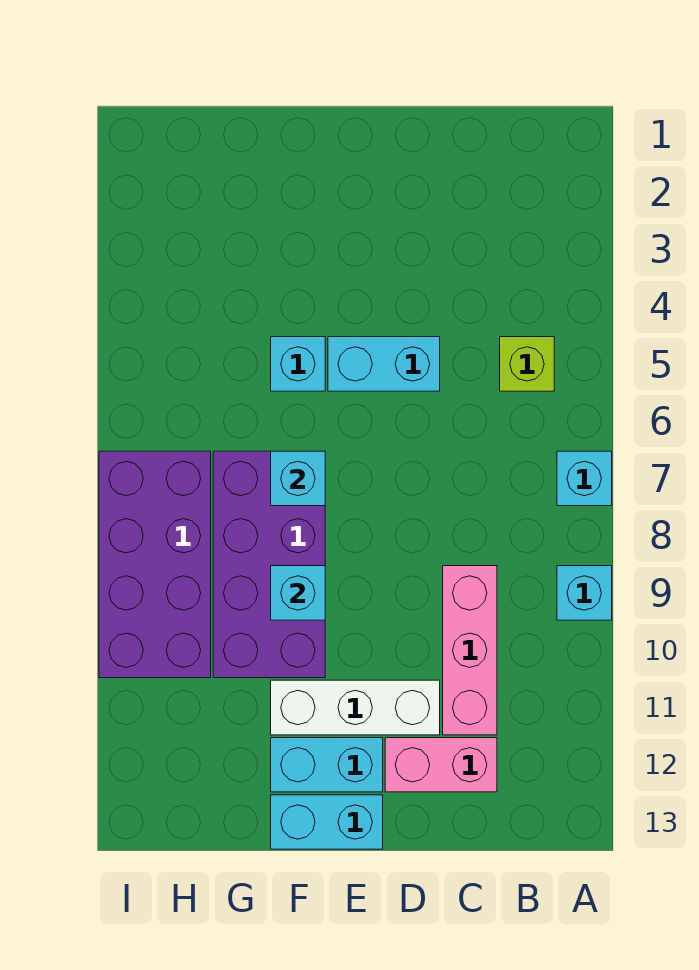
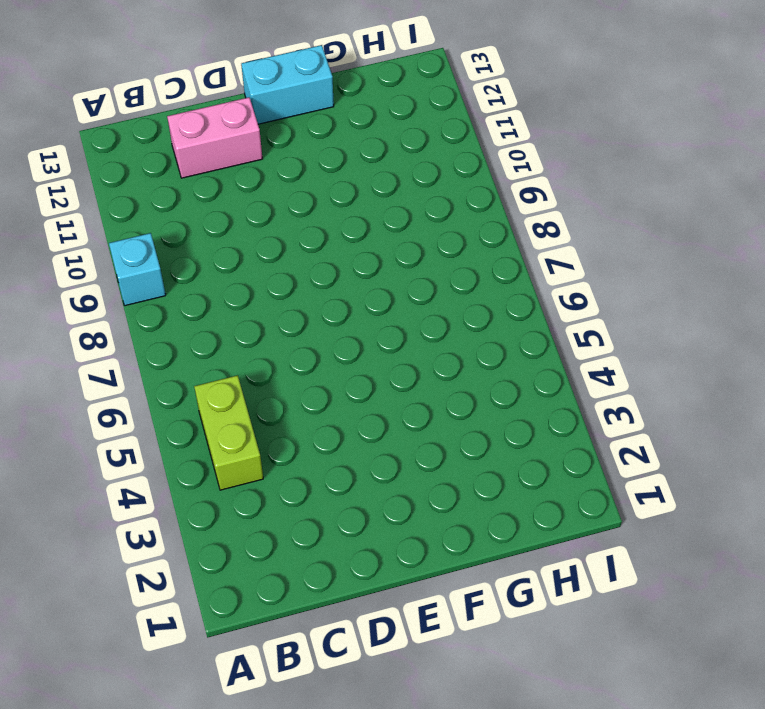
lime 1x2 brick [194,375,263,490] -> lime 1x1 brick [500,337,554,391]
none -> cyan 1x1 brick [557,451,612,506]
none -> pink 1x3 brick [443,566,497,735]
none -> cyan 1x2 brick [328,337,440,391]

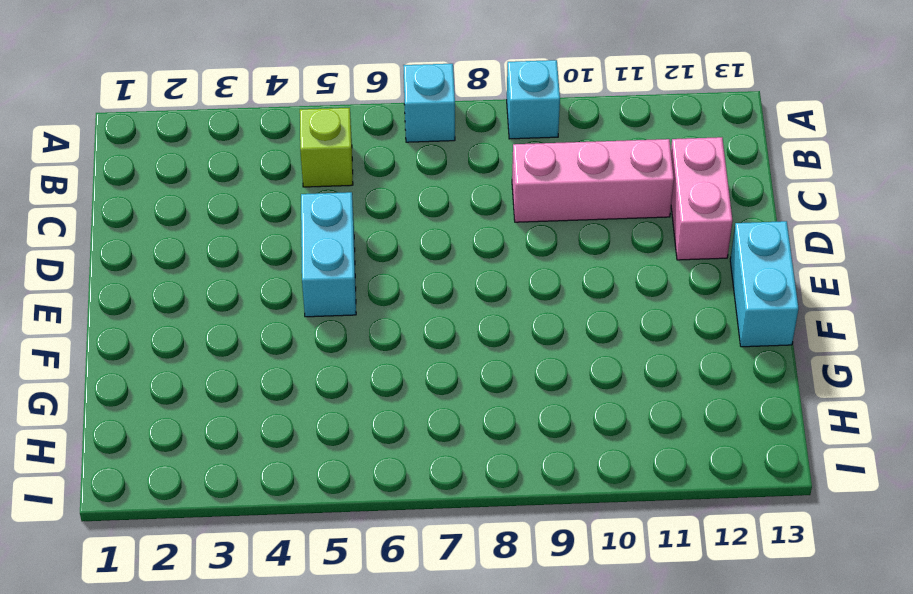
none -> white 1x3 brick [271,680,440,735]
none -> cyan 1x2 brick [271,738,383,792]
none -> cyan 1x1 brick [271,337,325,391]

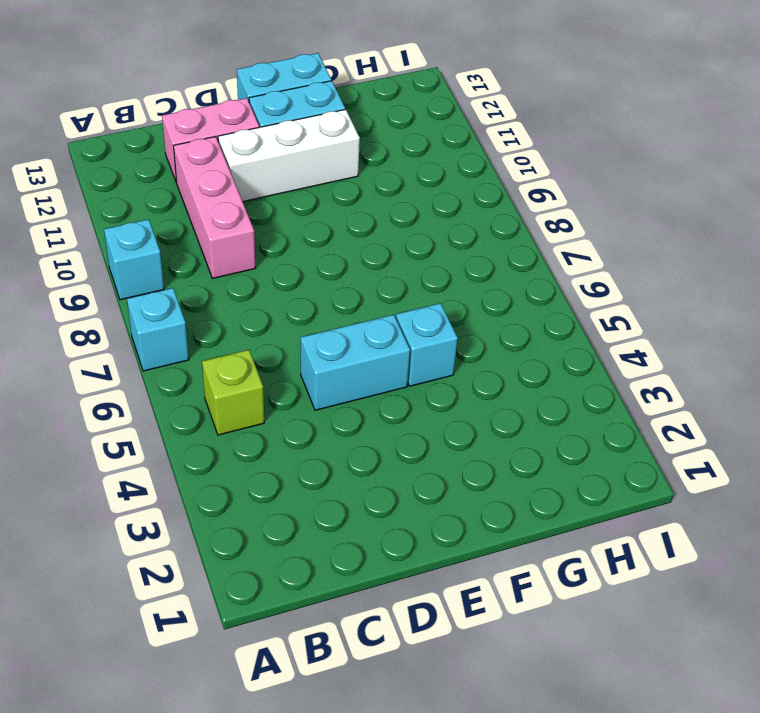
none -> purple 2x4 brick [213,451,325,678]
none -> purple 2x4 brick [99,451,211,678]
none -> cyan 1x1 brick [271,451,325,506]

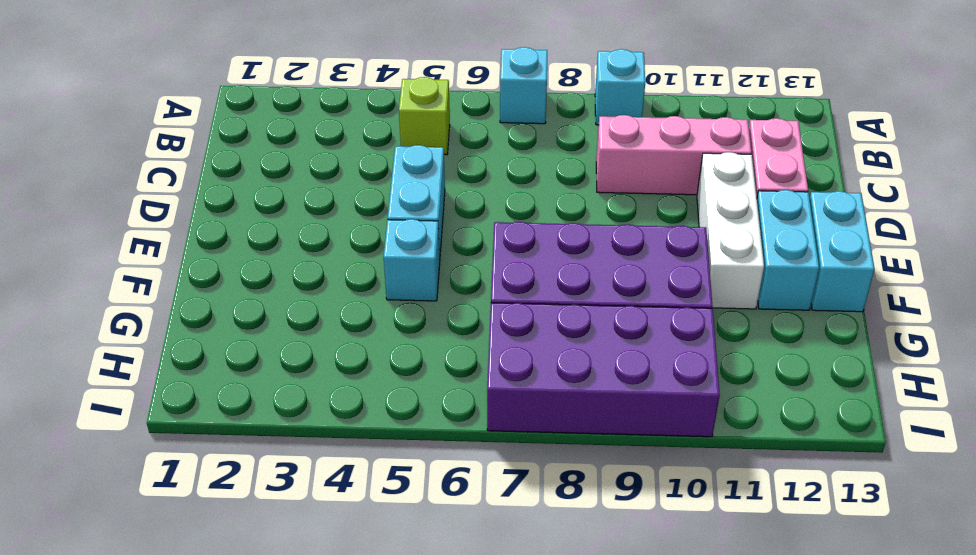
none -> cyan 1x1 brick [271,451,325,506]
none -> cyan 1x1 brick [271,566,325,620]

